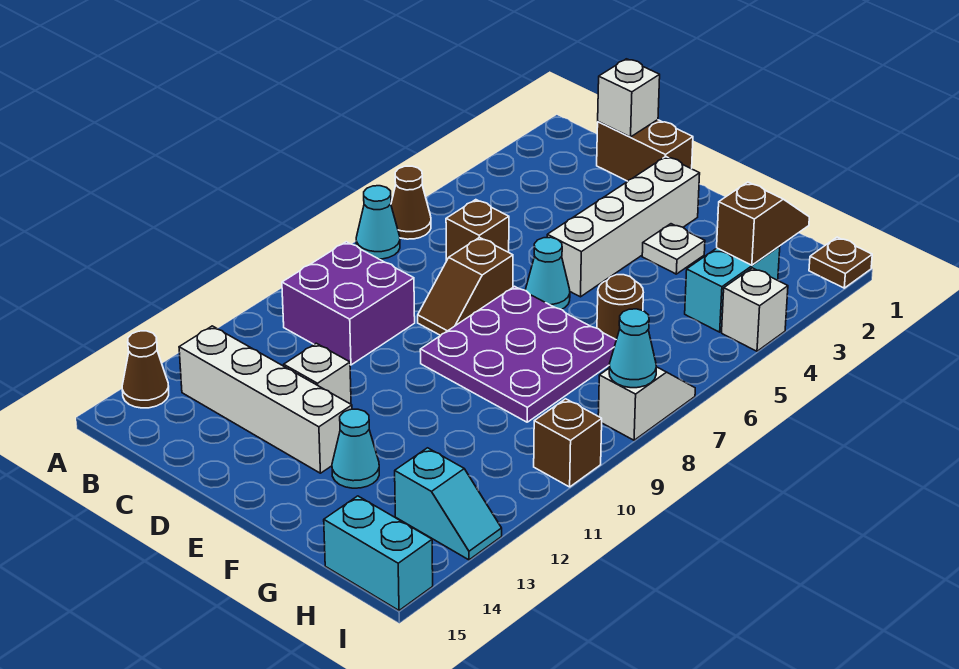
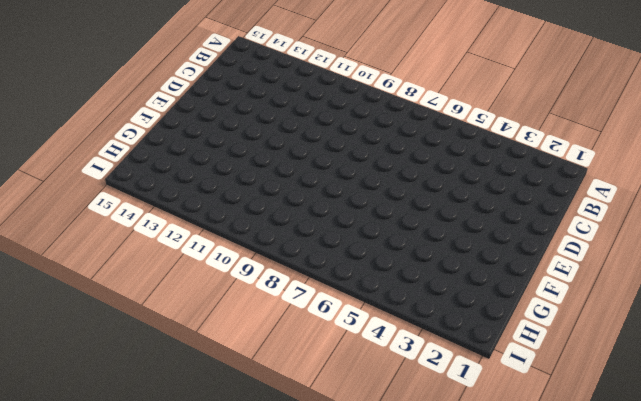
none -> brown 1x1 cone [391,166,431,239]
none -> cyan 1x1 cone [356,186,400,259]
none -> brown 1x1 cone [122,331,169,408]

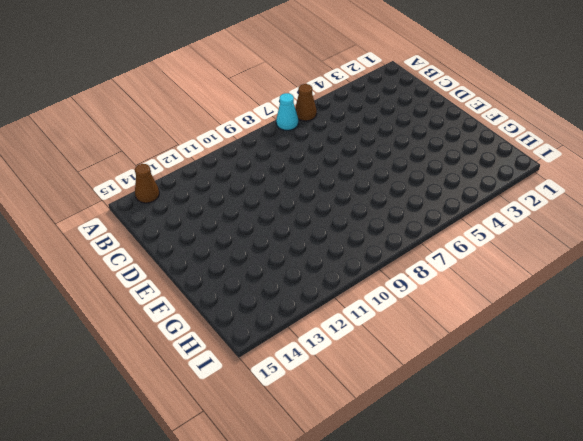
none -> purple 2x2 brick [282,242,415,365]
none -> white 1x4 brick [179,326,352,473]
none -> brown 1x2 brick [597,120,693,181]

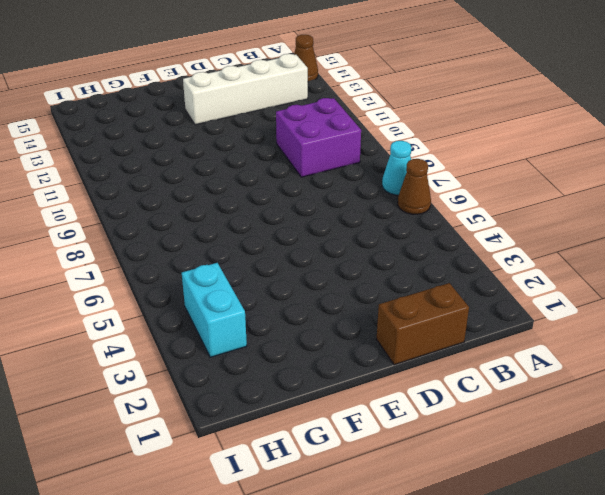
none -> brown 1x1 brick [446,200,509,261]
none -> brown 1x2 slope [418,237,513,336]
none -> white 1x1 brick [284,343,351,404]

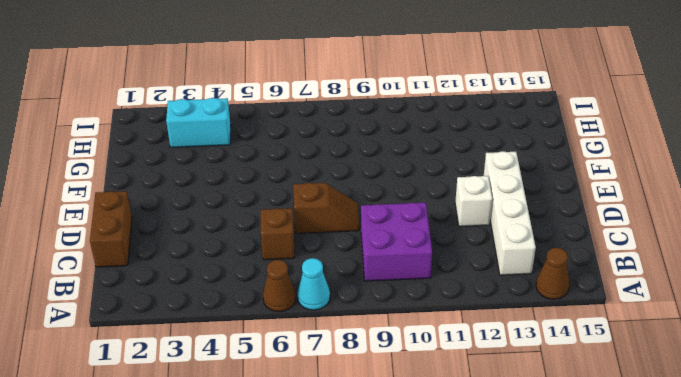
none -> white 1x4 brick [547,156,700,297]
none -> cyan 1x1 cone [525,237,570,309]
none -> purple 3x3 plate [420,286,616,422]

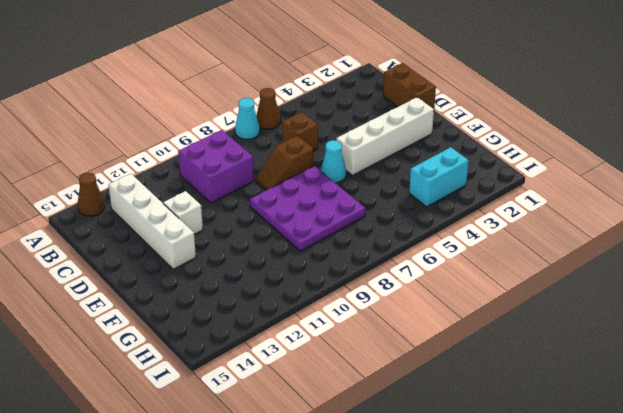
none -> white 1x1 plate [642,224,705,274]
none -> cyan 1x1 cone [332,409,379,488]
none -> brown 1x1 round brick [597,275,643,340]

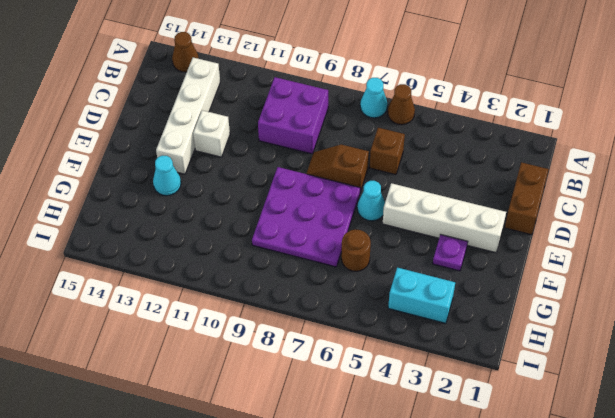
purple 1x1 plate [433,235,468,271] -> white 1x1 plate [642,224,705,274]
none -> cyan 1x2 slope [395,448,502,560]
none -> cyan 1x2 brick [324,496,433,610]
none -> brown 1x1 plate [809,237,872,288]

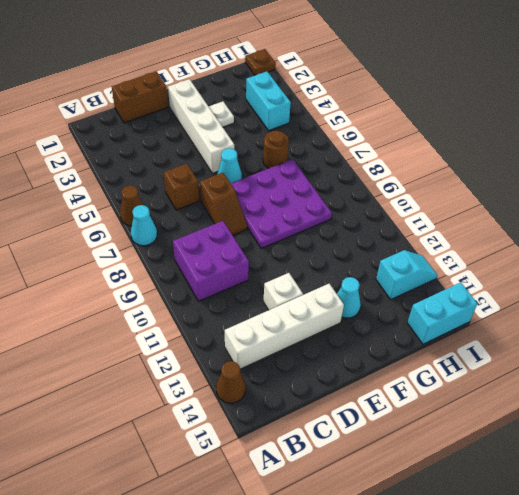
none -> white 1x1 brick [722,268,788,351]
none -> white 1x2 slope [598,367,695,440]
none -> brown 1x1 brick [534,399,602,487]

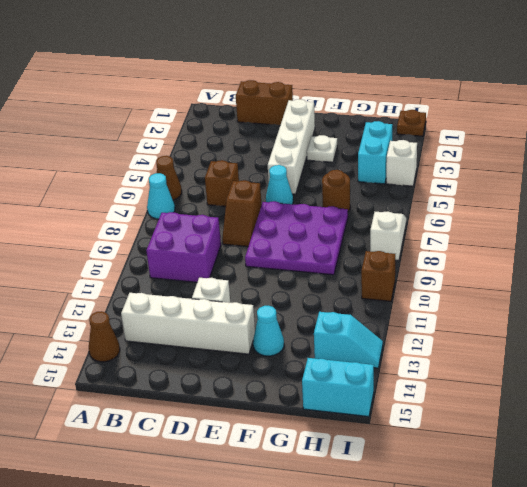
none -> white 1x1 brick [598,59,660,137]
none -> brown 1x2 slope [717,182,809,265]
none -> cyan 1x1 cone [609,309,656,388]

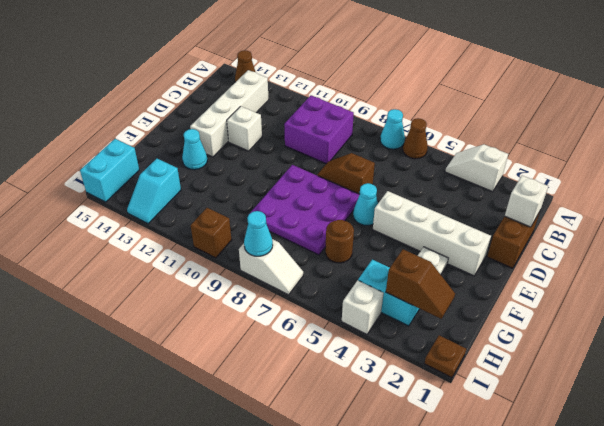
white 1x2 slope [445,144,508,192] -> none
none -> brown 1x1 brick [446,200,509,261]

